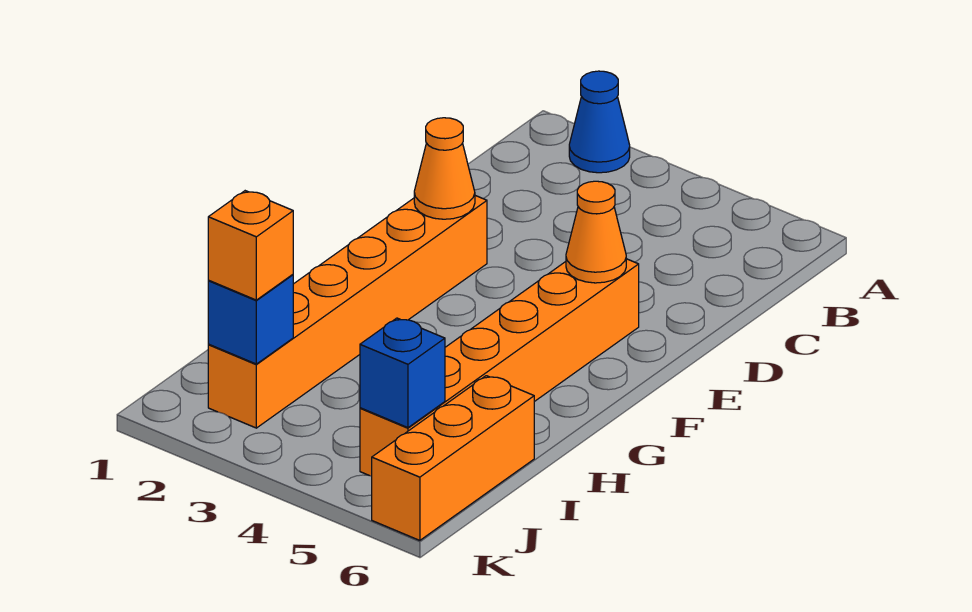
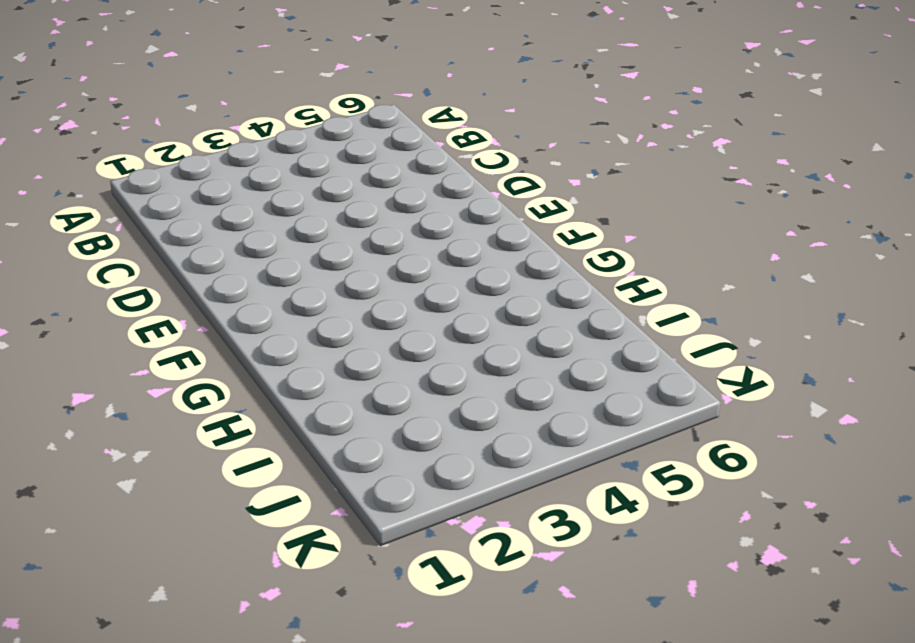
none -> blue 1x1 cone [569,71,630,173]
none -> orange 1x6 brick [208,196,487,428]

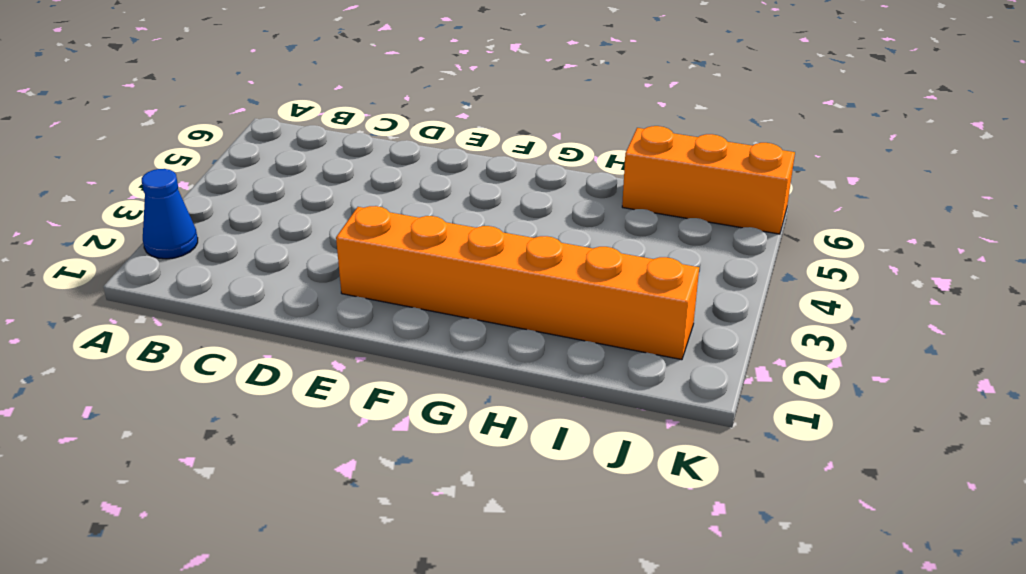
none -> orange 1x6 brick [360,259,639,476]
none -> orange 1x1 cone [414,118,475,219]

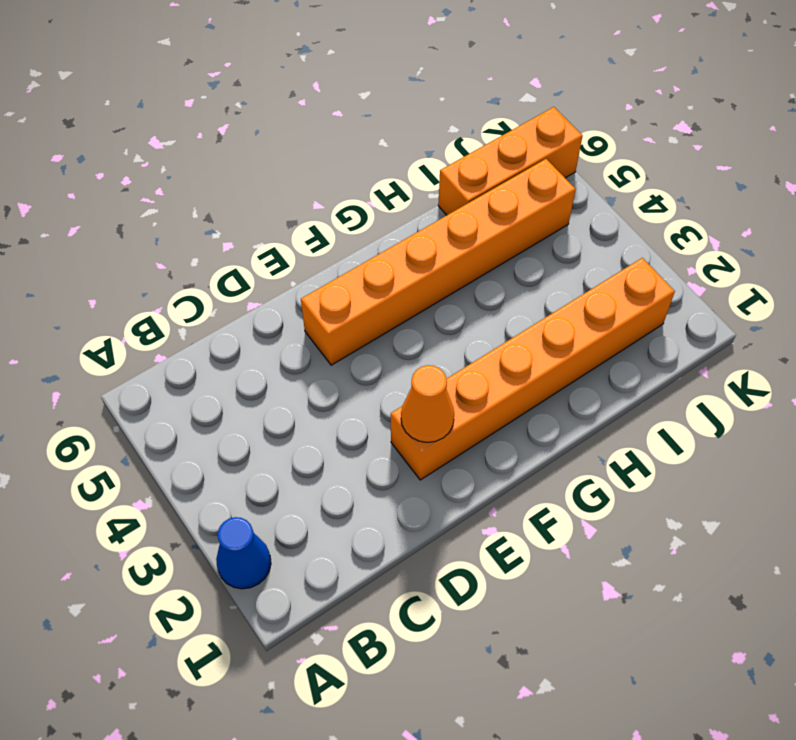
none -> orange 1x1 cone [566,181,626,283]
none -> blue 1x1 brick [208,275,293,364]

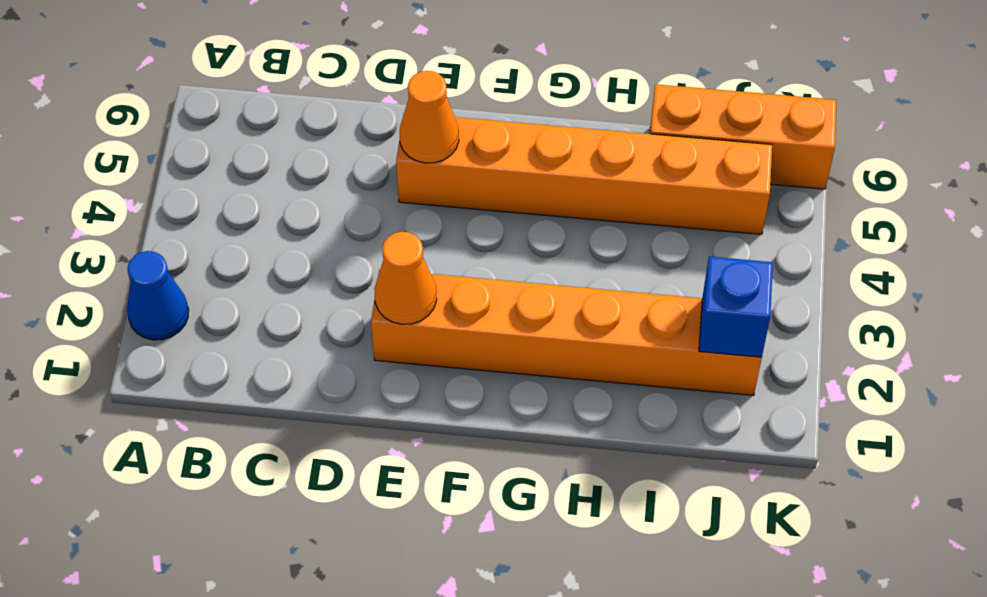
none -> blue 1x1 brick [360,318,445,428]
none -> orange 1x1 brick [208,191,293,300]

